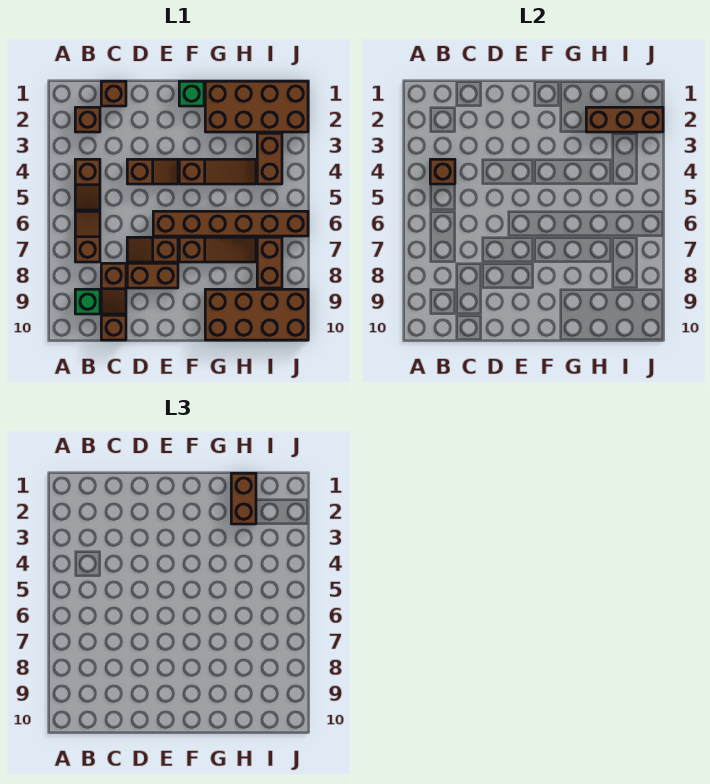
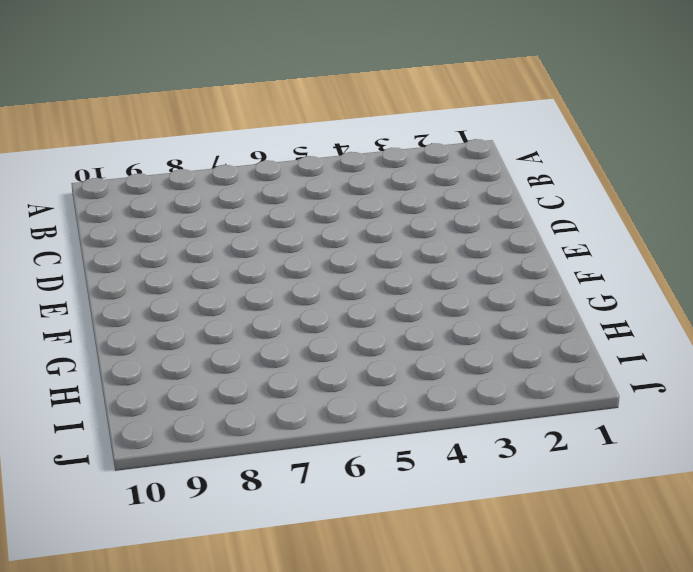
none -> brown 1x1 brick [75,107,100,132]
none -> brown 1x2 slope [75,159,100,210]
none -> brown 1x2 slope [75,211,100,262]

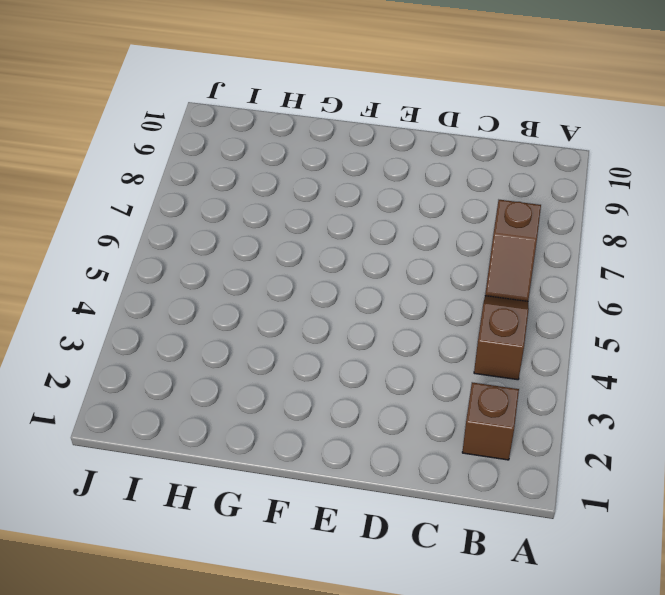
none -> green 1x1 brick [75,289,100,314]
none -> brown 1x1 brick [101,81,126,106]
none -> brown 1x2 slope [101,263,126,314]

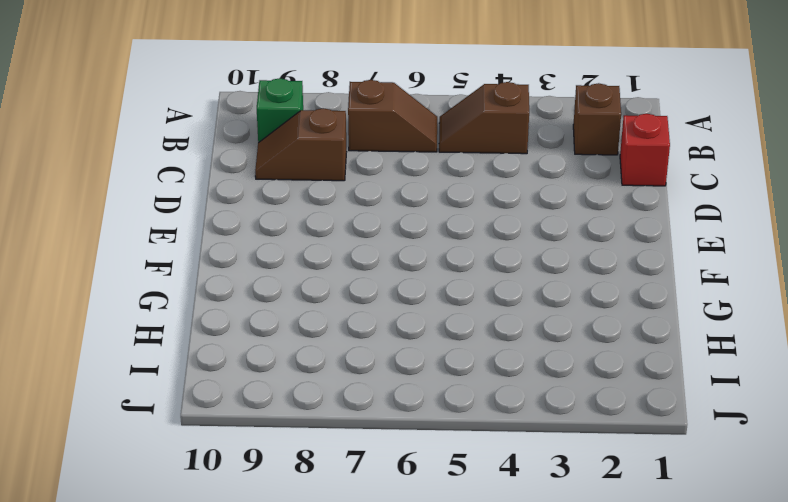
red 1x1 brick [620,114,670,186] -> brown 1x1 brick [101,81,126,106]
none -> brown 1x1 brick [101,315,126,340]
none -> brown 1x2 slope [127,159,178,184]
none -> brown 1x2 slope [127,237,178,262]

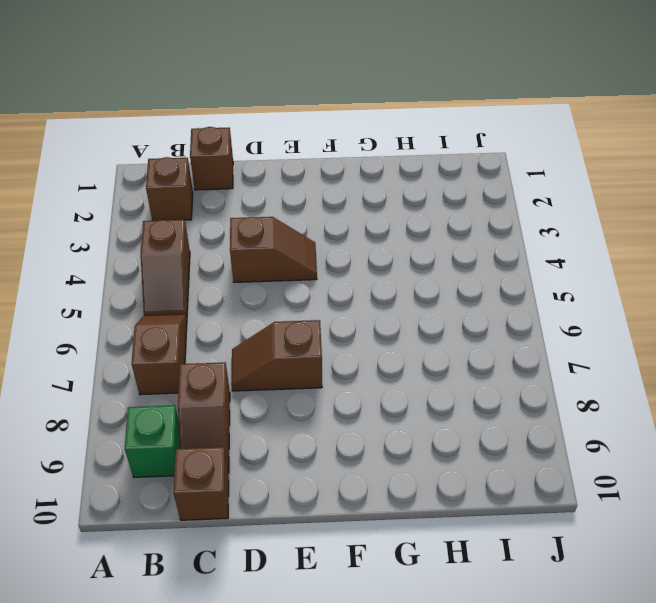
none -> brown 1x2 brick [127,263,178,288]
none -> brown 1x6 brick [153,211,308,236]
none -> green 1x1 brick [179,81,204,106]

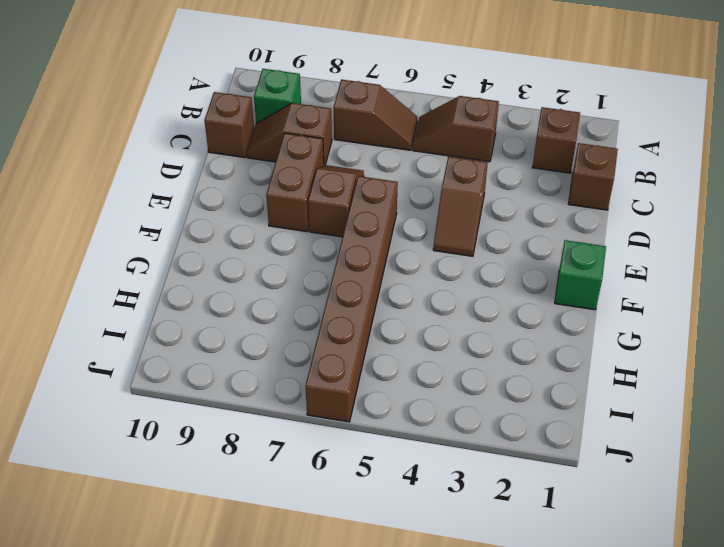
none -> brown 1x3 slope [179,159,256,184]
none -> brown 1x3 slope [179,237,256,262]
none -> brown 2x4 brick [205,81,308,132]

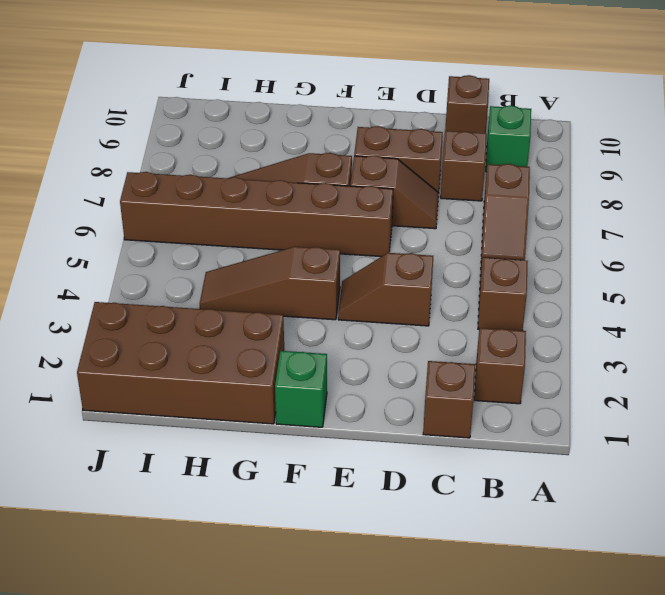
none -> brown 2x4 brick [205,289,308,340]
none -> brown 1x2 brick [257,133,282,184]
none -> brown 1x2 brick [257,237,282,288]

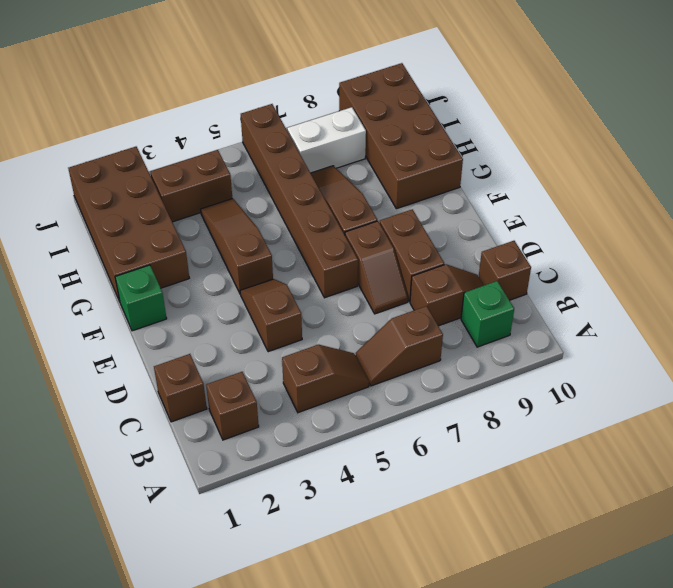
white 1x2 brick [287,107,366,173] -> brown 1x2 brick [257,237,282,288]
none -> brown 1x1 brick [430,159,455,184]
none -> brown 1x3 brick [586,107,663,132]
none -> brown 1x2 brick [231,473,256,524]

